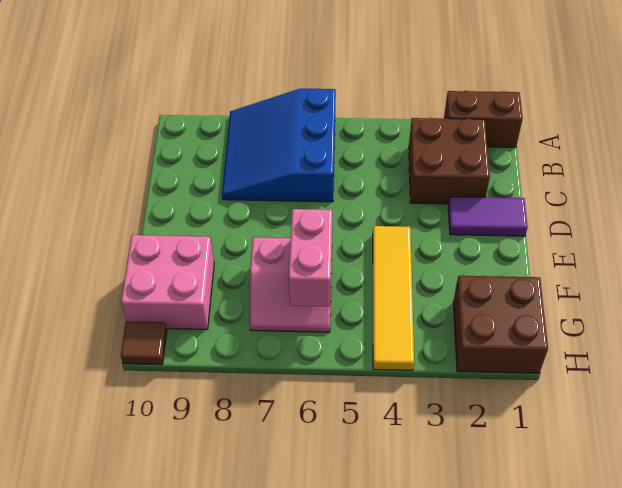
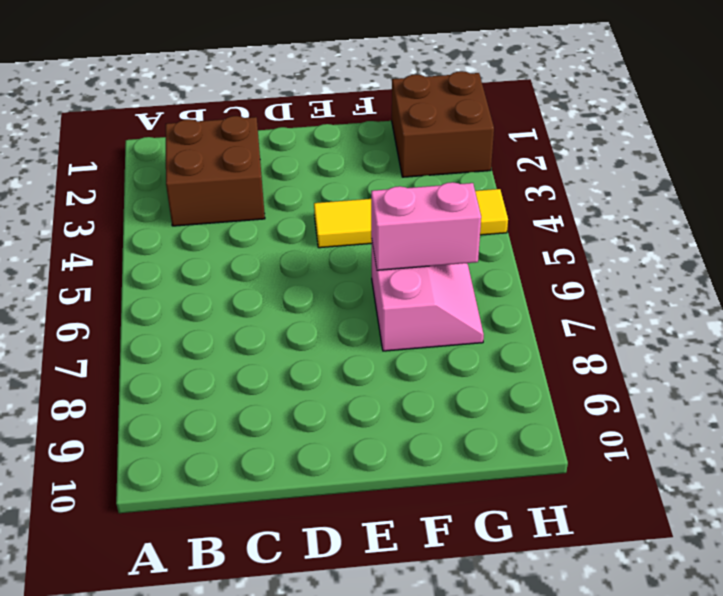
none -> brown 1x2 brick [444,91,523,147]
none -> blue 3x3 slope [222,88,336,202]

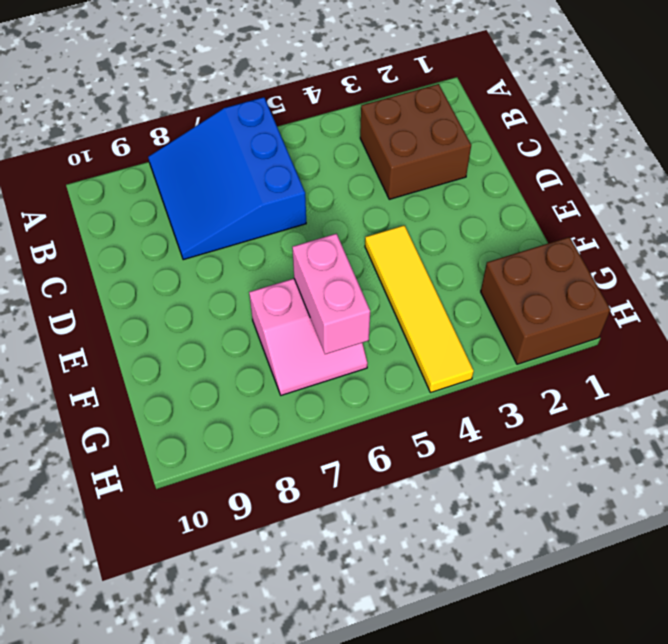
none -> brown 1x2 brick [444,91,523,147]
none -> purple 1x2 tile [448,197,528,236]

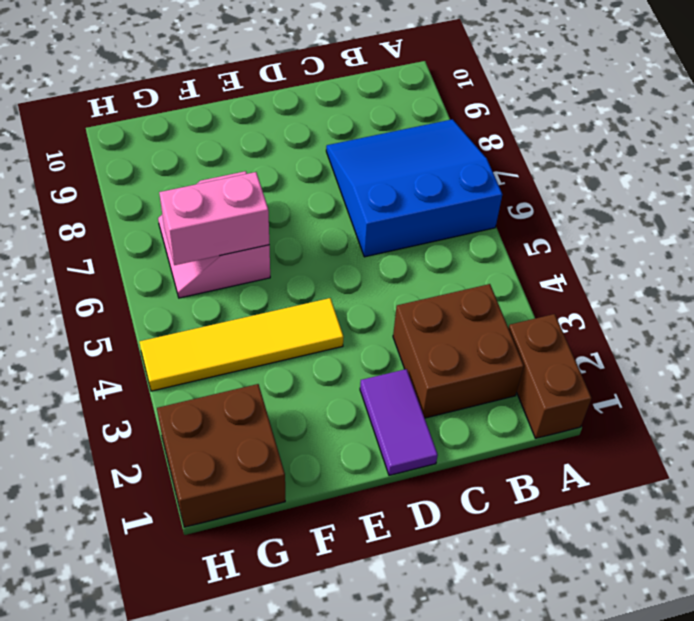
none -> pink 2x2 brick [121,235,214,329]
none -> brown 1x1 tile [121,321,167,365]

